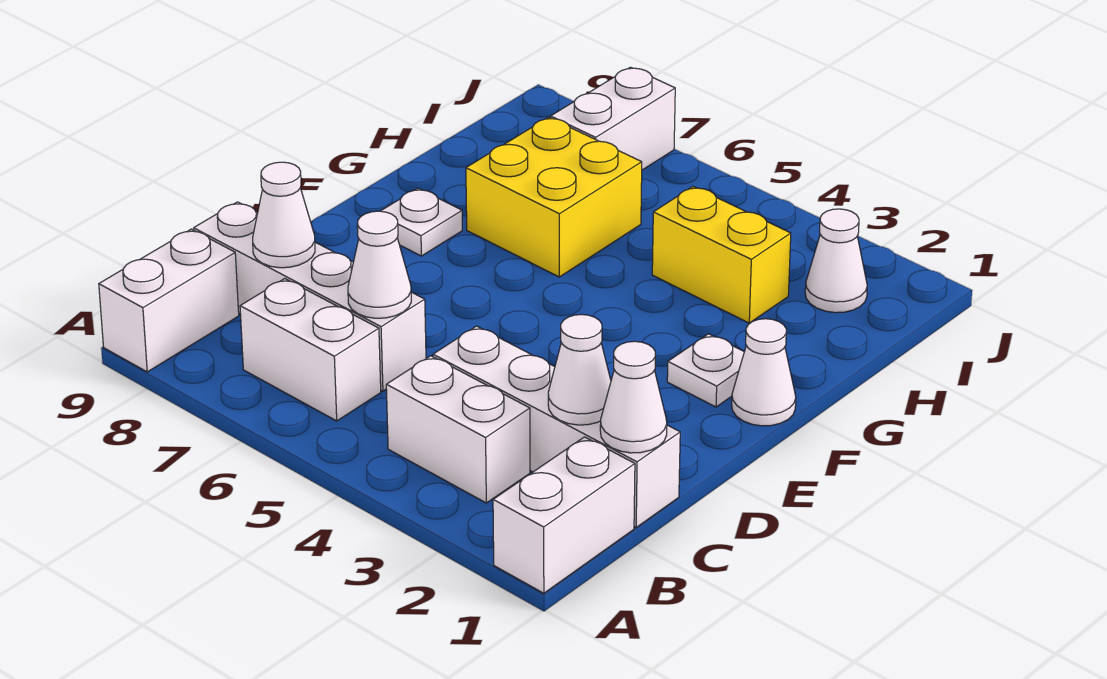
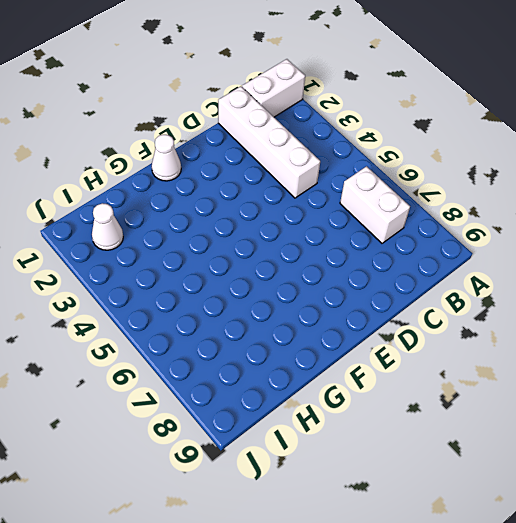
none -> white 1x2 brick [99,229,239,372]
none -> white 1x2 brick [386,356,530,503]
none -> white 1x4 brick [194,202,426,391]

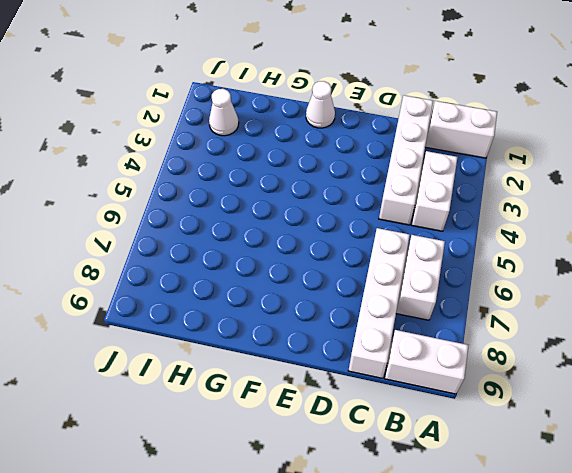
none -> white 1x1 plate [667,334,744,407]
none -> white 1x1 plate [381,188,462,256]
none -> yellow 2x2 brick [466,117,642,277]

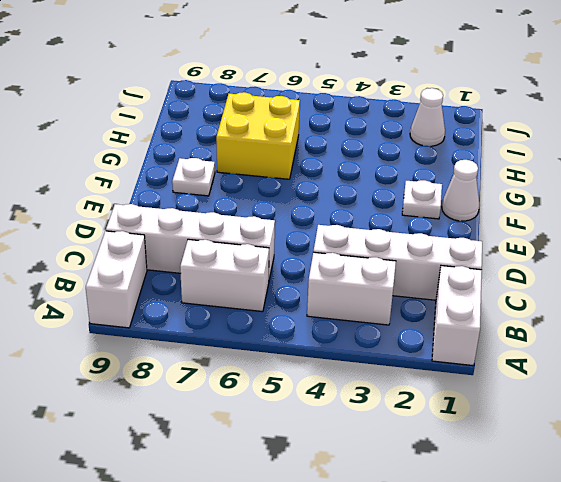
none -> yellow 1x2 brick [652,186,791,323]
none -> white 1x2 brick [551,67,675,170]
none -> white 1x1 cone [600,341,667,453]

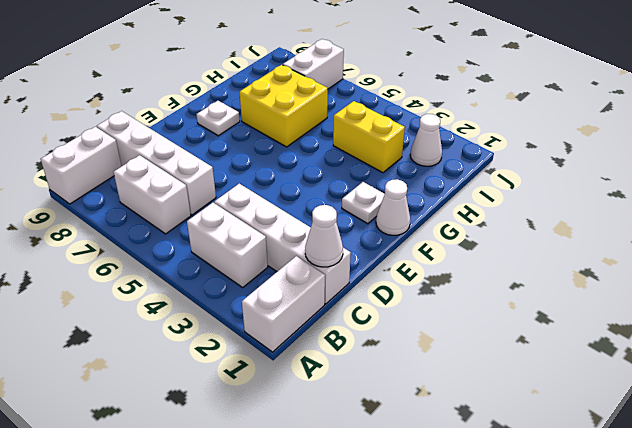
none -> white 1x1 cone [548,314,611,425]
none -> white 1x1 cone [348,211,411,318]
none -> white 1x1 cone [253,162,315,268]

